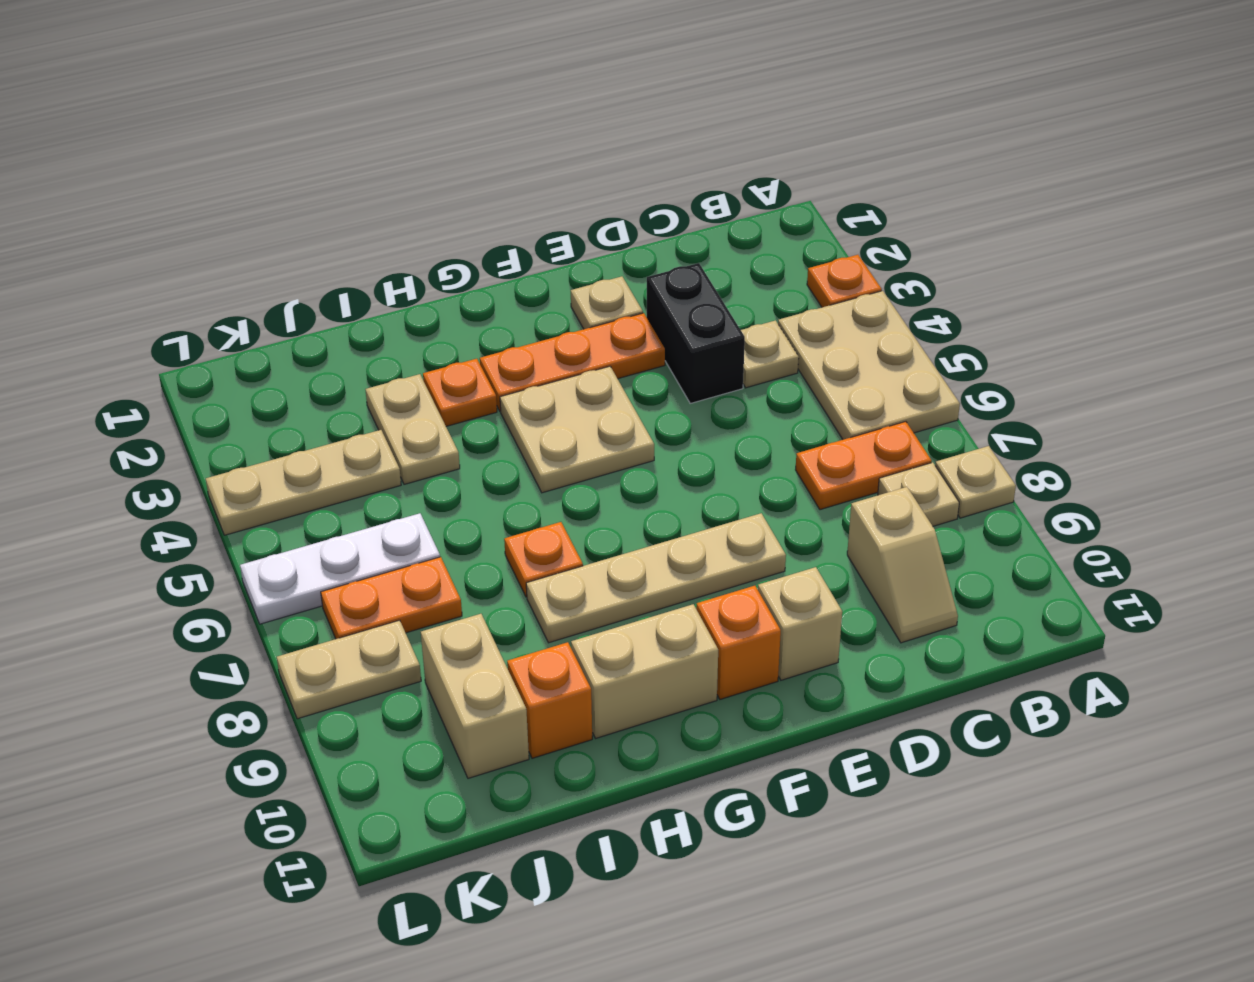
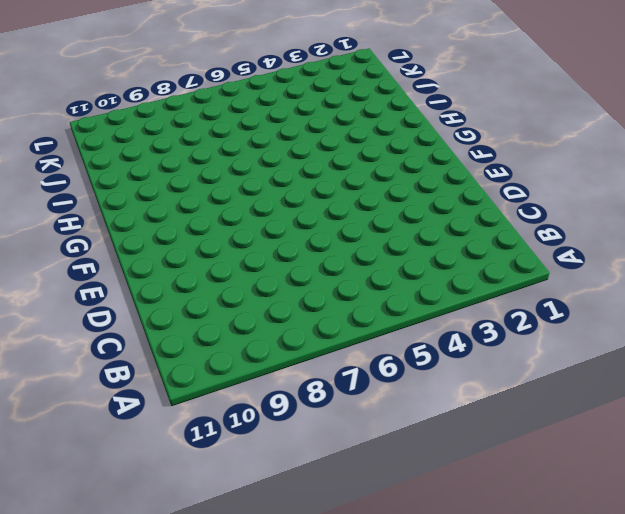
none -> orange 1x1 plate [807,255,882,307]
none -> tan 2x3 plate [778,291,960,440]
none -> tan 1x1 plate [935,446,1016,518]

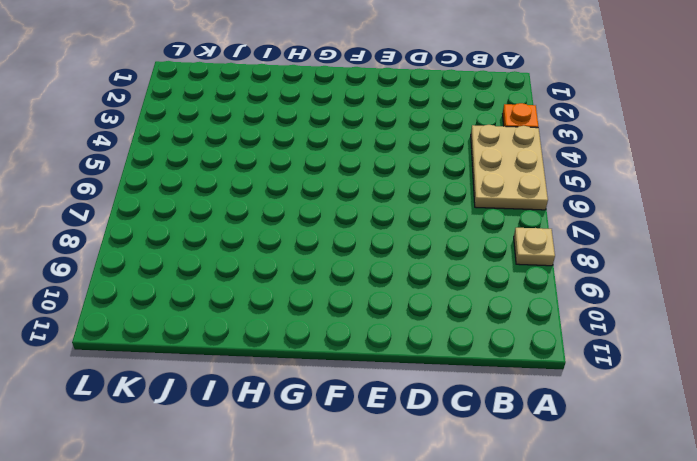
none -> orange 1x2 plate [796,422,932,510]
none -> tan 1x1 plate [878,462,959,526]
none -> tan 1x1 plate [741,320,799,388]

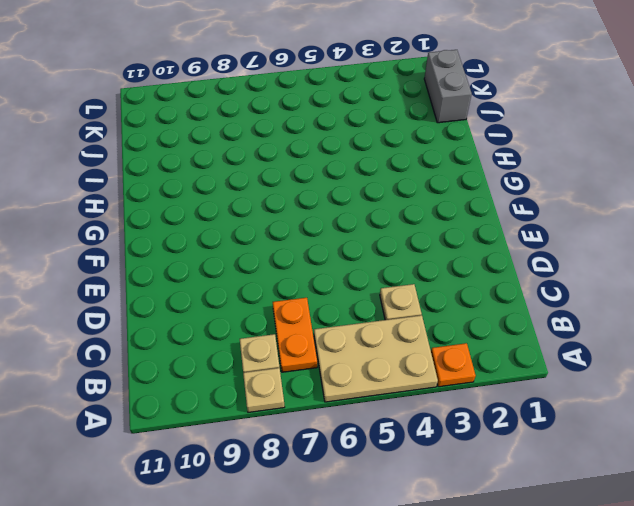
grey 1x2 brick [424,50,472,123] -> none
none -> tan 1x2 slope [847,487,958,643]
none -> black 1x2 brick [647,263,745,403]
none -> tan 1x1 plate [571,276,643,329]

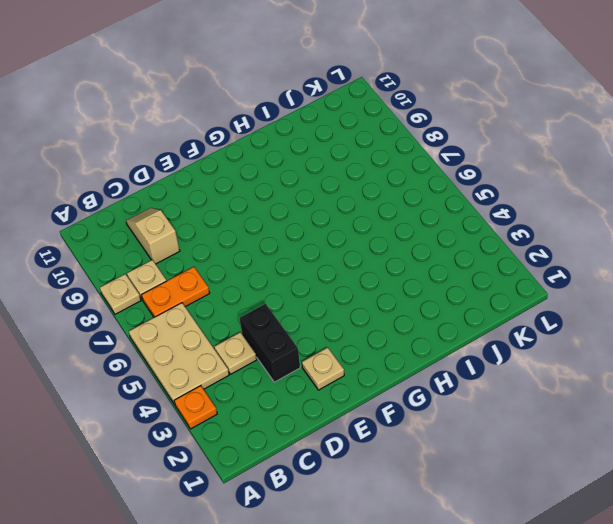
none -> orange 1x3 plate [480,313,665,411]
none -> tan 1x4 plate [526,513,786,643]
none -> tan 1x1 brick [758,567,842,680]

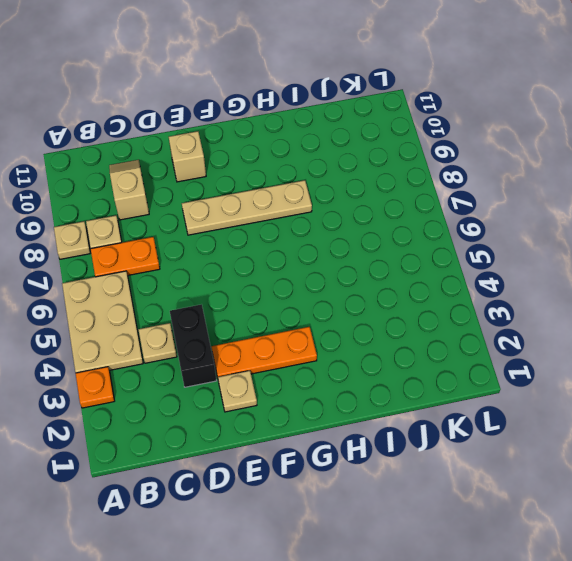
none -> tan 2x2 plate [500,366,654,493]
none -> orange 1x1 brick [696,586,781,699]
none -> tan 1x2 brick [571,604,718,738]

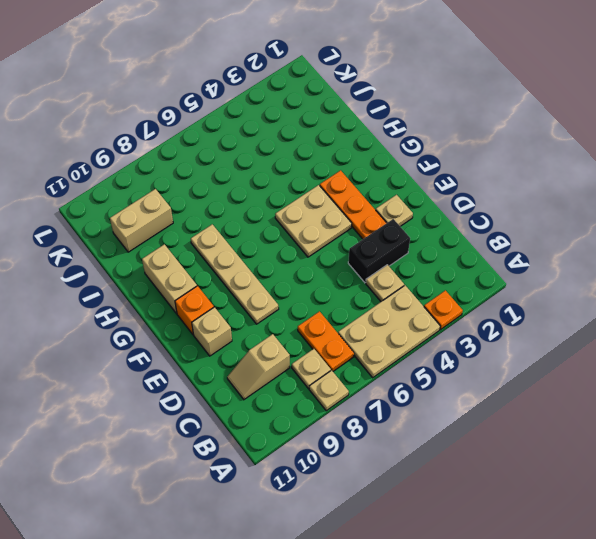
none -> orange 1x1 plate [423,359,497,426]
none -> orange 1x1 plate [504,522,583,597]
none -> tan 1x2 plate [365,374,460,484]

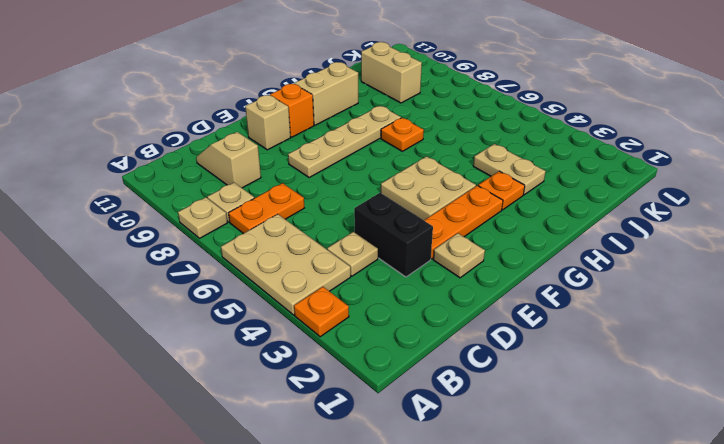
none -> orange 1x1 brick [507,642,592,758]
none -> tan 1x3 plate [206,430,401,535]
none -> white 1x3 plate [240,513,440,624]

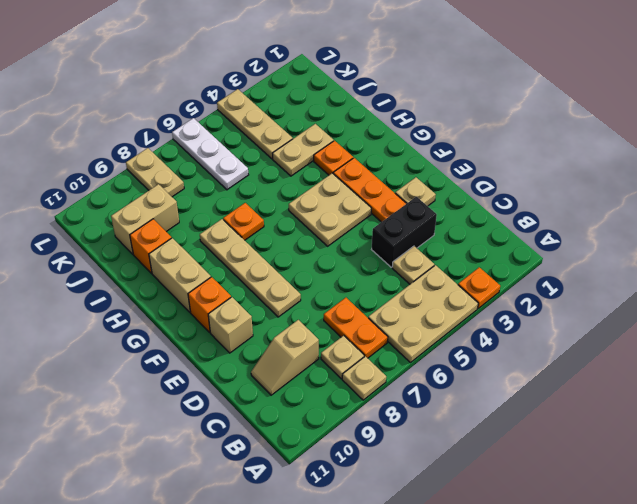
none -> orange 1x2 plate [321,557,462,639]

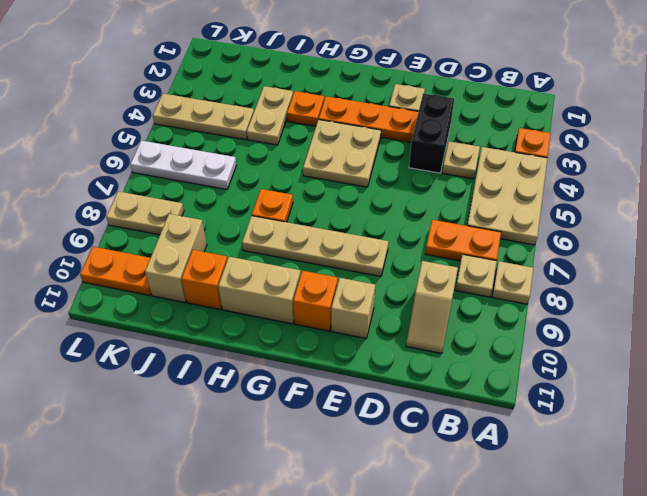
orange 1x2 plate [80,247,151,296] -> orange 1x2 plate moved to [321,557,462,639]

